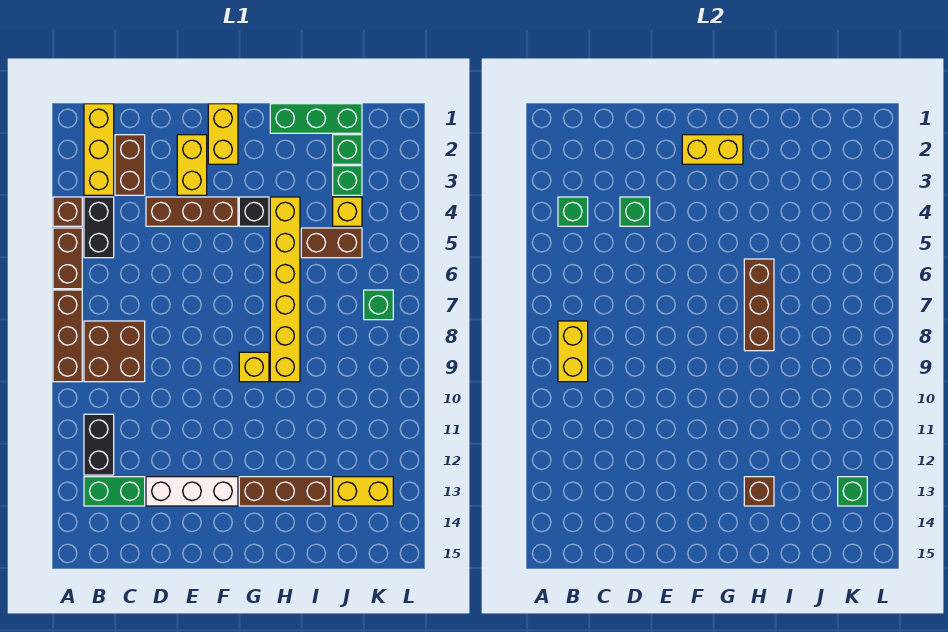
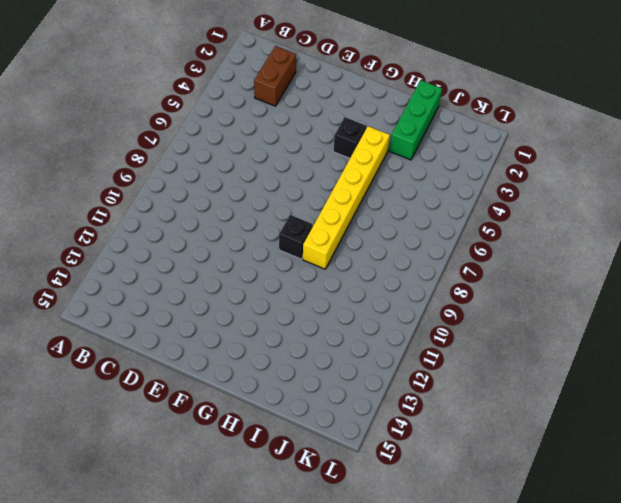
black 1x1 brick [279,215,313,259] -> yellow 1x1 brick [239,352,269,382]
green 1x3 brick [389,80,442,160] -> green 1x3 brick turned to [270,104,362,133]
none -> brown 1x1 brick [53,197,82,226]
none -> brown 1x2 brick [53,228,82,289]
none -> brown 1x3 brick [53,290,82,382]
none -> yellow 1x3 brick [84,104,114,195]

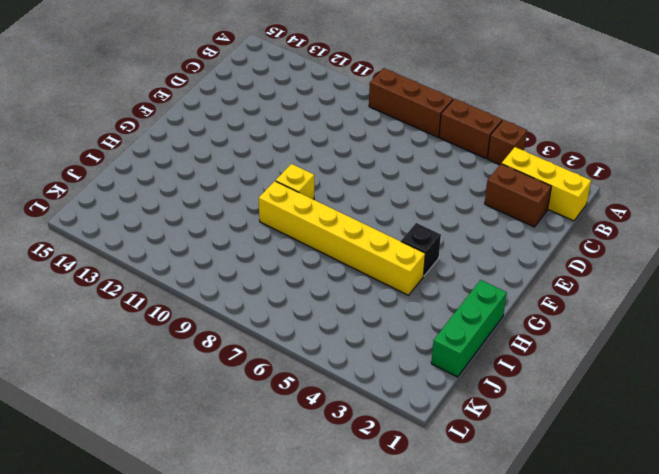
none -> black 1x2 brick [84,197,114,258]
none -> brown 2x2 brick [84,321,145,382]
none -> black 1x2 brick [84,414,114,475]
none -> green 1x2 brick [84,477,145,506]

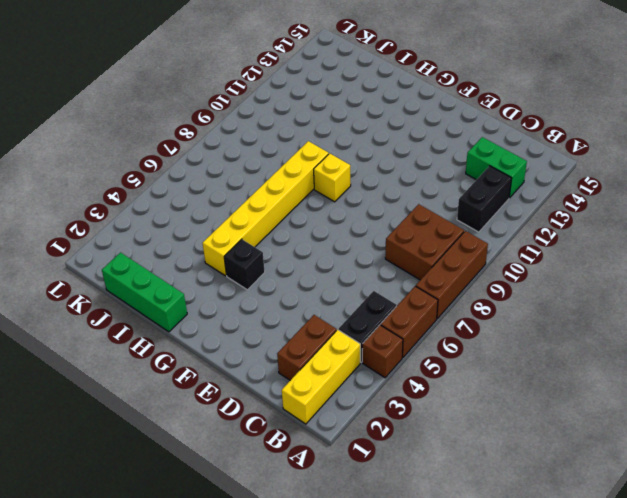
none -> brown 1x3 brick [146,197,238,226]
none -> white 1x3 brick [146,477,238,506]
none -> yellow 1x2 brick [177,135,207,195]
none -> yellow 1x2 brick [208,104,238,164]

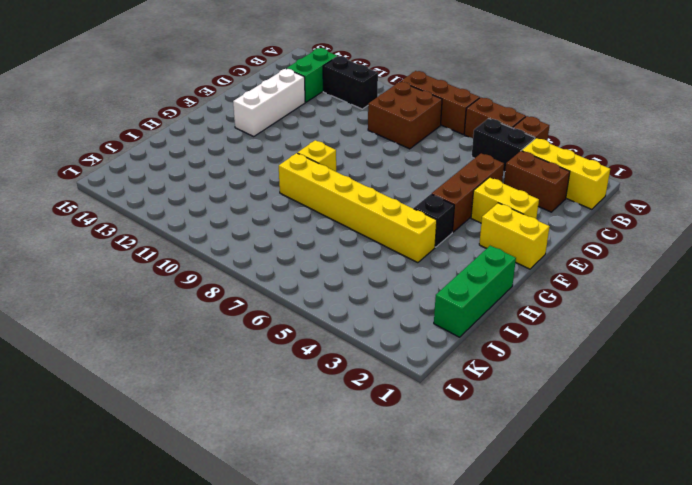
none -> brown 1x3 brick [239,477,331,506]
none -> brown 1x2 brick [301,228,362,258]
none -> green 1x1 brick [333,135,362,164]
none -> green 1x1 brick [333,166,362,195]

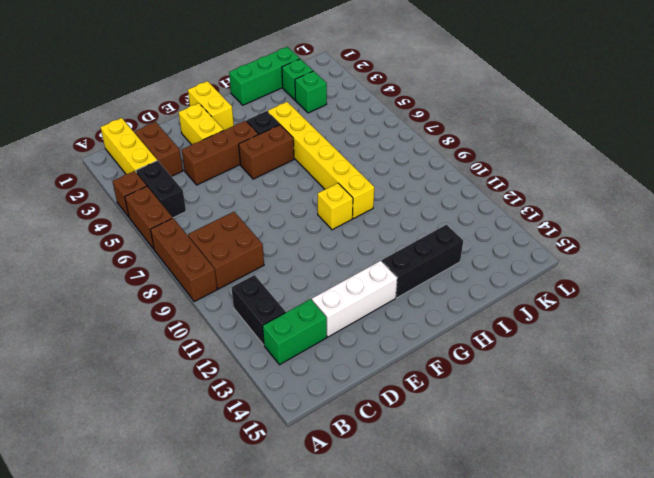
brown 1x2 brick [239,125,294,179] -> brown 1x2 brick moved to [301,228,362,258]
black 1x3 brick [382,225,463,298] -> brown 1x3 brick [239,477,331,506]
none -> yellow 1x1 brick [333,197,362,226]
none -> yellow 1x2 brick [333,477,393,506]
none -> green 1x1 brick [364,290,393,320]
none -> green 1x1 brick [558,197,588,226]

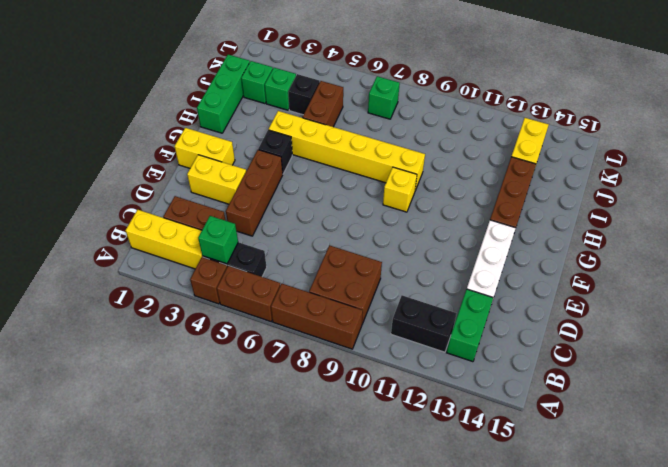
black 1x1 brick [288,74,320,115] -> yellow 1x1 brick [333,197,362,226]
none -> yellow 1x2 brick [558,321,588,382]
none -> green 1x1 brick [620,197,650,226]
none -> yellow 1x2 brick [682,135,743,164]
none -> brown 1x3 brick [744,259,774,351]

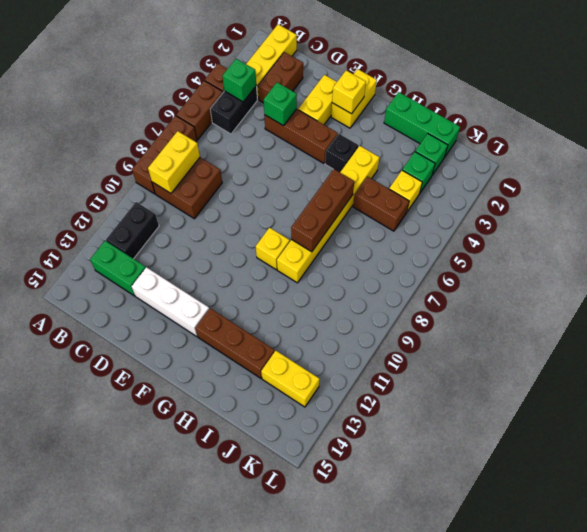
yellow 1x1 brick [332,71,366,114] -> yellow 1x2 brick [682,135,743,164]
none -> green 1x1 brick [364,290,393,320]
none -> brown 1x1 brick [744,477,774,506]
none -> green 1x1 brick [838,477,867,506]

